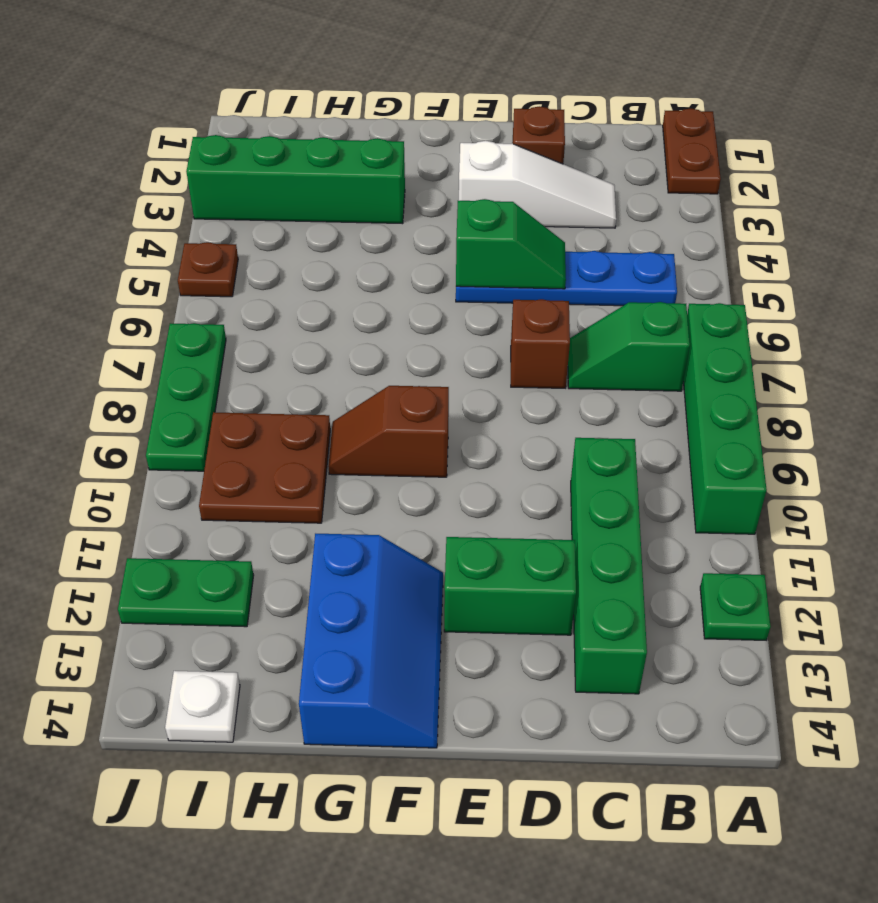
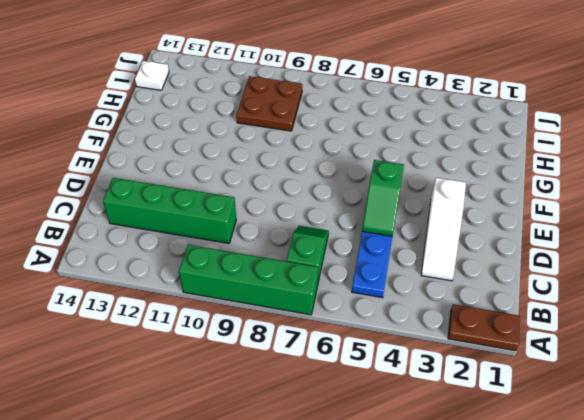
none -> green 1x1 plate [700,573,771,640]
none -> brown 1x1 brick [512,106,565,164]
none -> brown 1x1 brick [511,299,570,388]

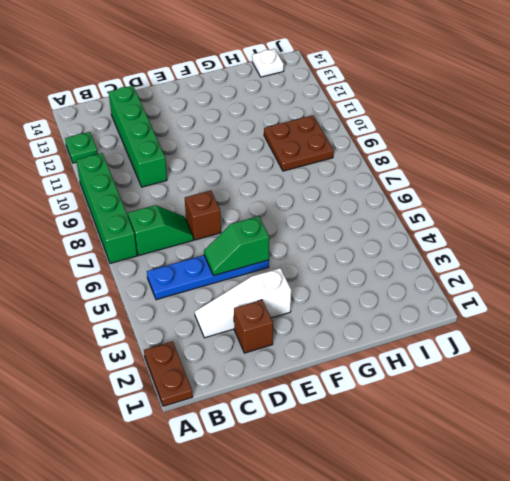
none -> green 1x2 brick [444,537,576,635]
none -> brown 1x2 slope [328,386,449,477]
none -> blue 2x3 slope [299,534,443,748]

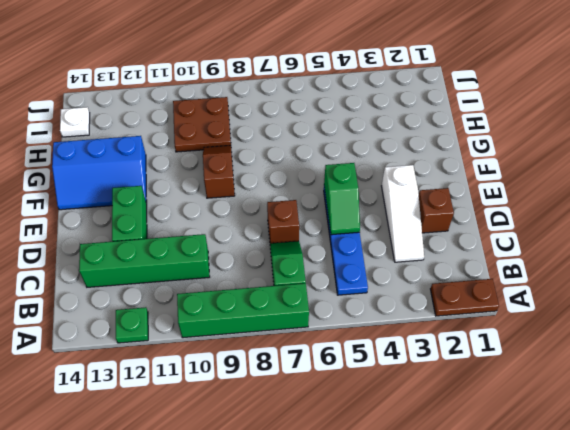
none -> green 1x4 brick [186,135,405,224]
none -> green 1x2 plate [118,558,254,627]
none -> brown 1x1 plate [178,242,238,297]

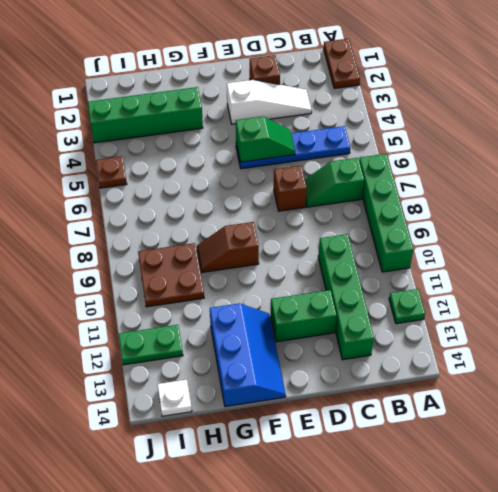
none -> green 1x3 plate [146,323,226,471]

